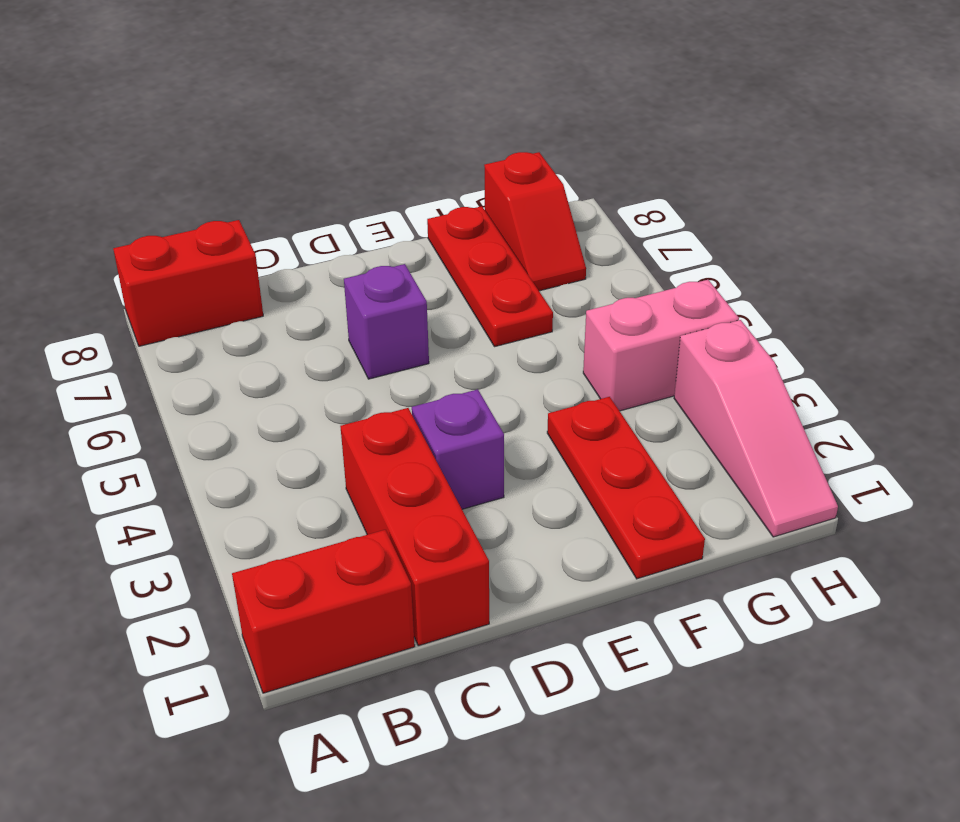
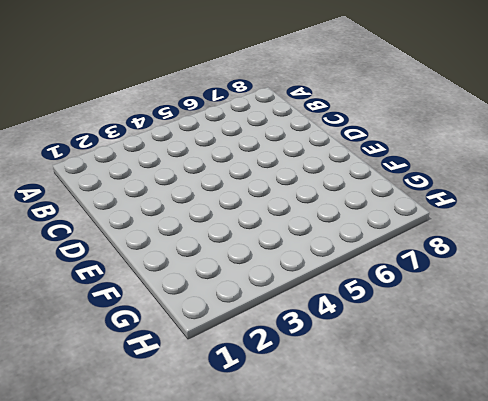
none -> red 1x2 brick [232,530,415,693]
none -> red 1x2 brick [113,220,263,346]

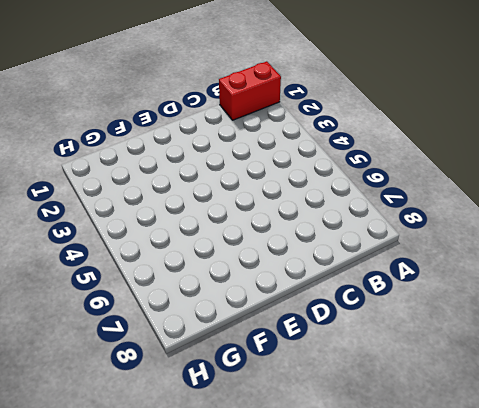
none -> red 1x2 brick [113,220,263,346]
none -> red 1x3 brick [340,408,489,646]

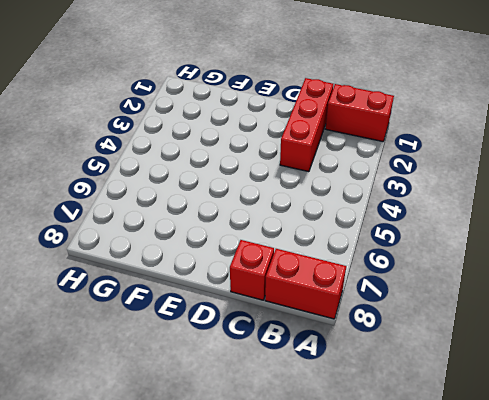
red 1x1 brick [230,240,274,300] -> none
none -> purple 1x1 brick [412,389,504,509]
none -> purple 1x1 brick [344,264,429,379]

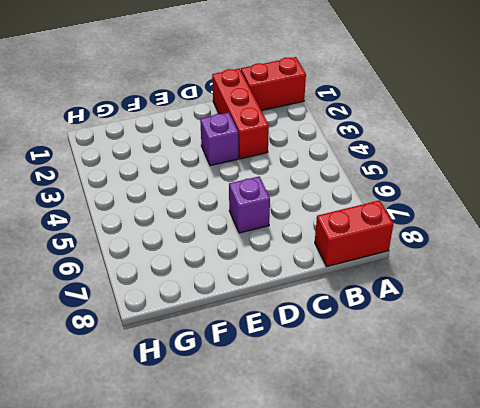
none -> red 1x3 plate [547,397,705,579]
none -> red 1x3 plate [427,206,553,347]

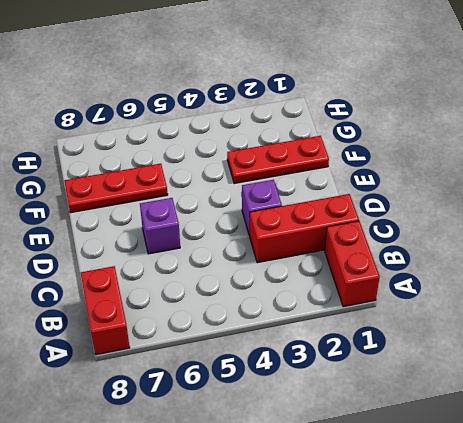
none -> pink 1x2 brick [583,280,739,411]
none -> red 1x2 slope [484,152,586,291]

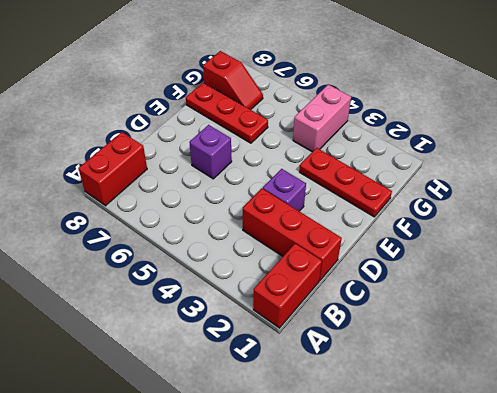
none -> pink 1x3 slope [674,320,838,537]

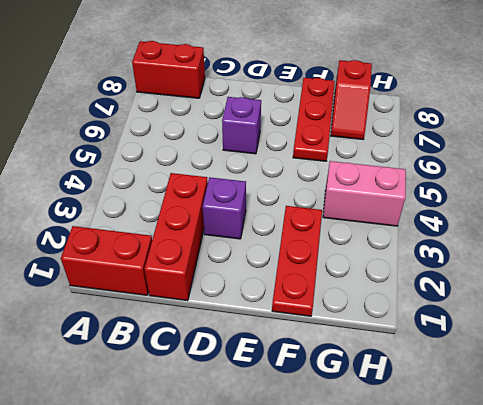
none -> pink 1x3 slope [674,320,838,537]

